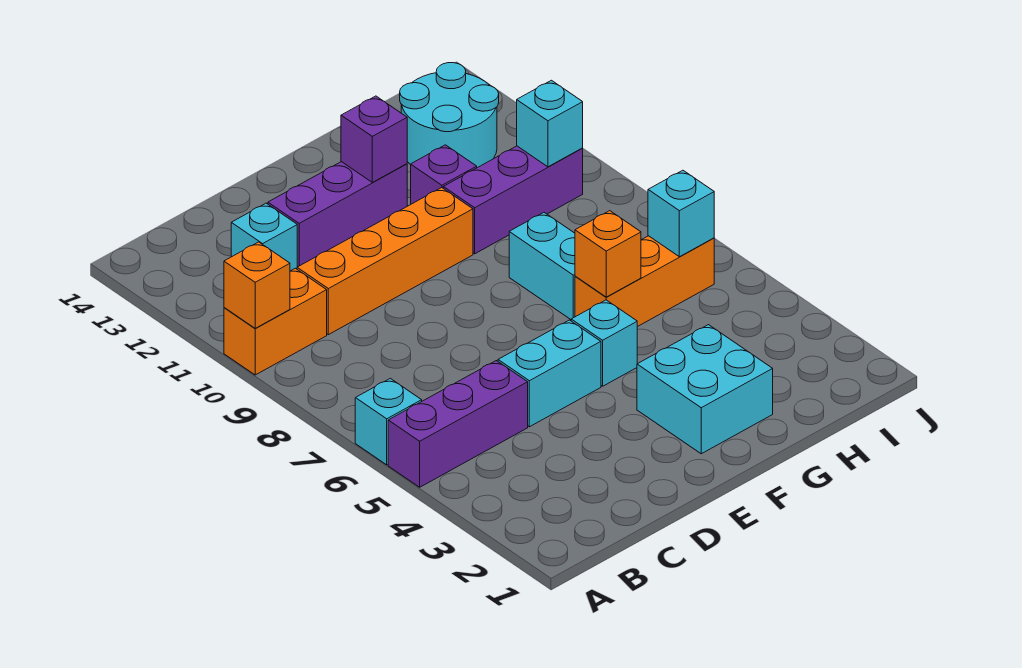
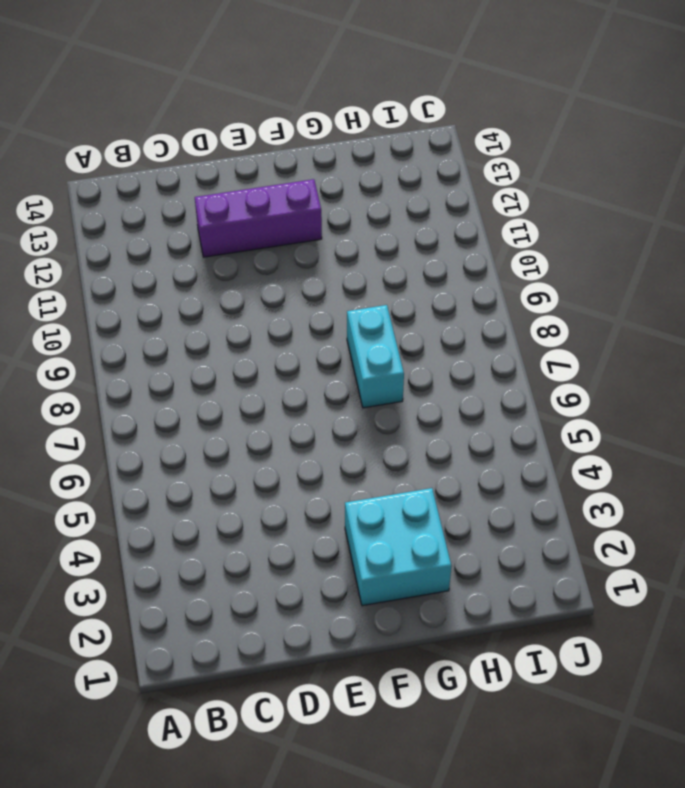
none -> purple 1x3 brick [388,361,528,487]
none -> cyan 1x1 brick [355,378,422,465]
none -> orange 1x2 brick [224,268,327,375]

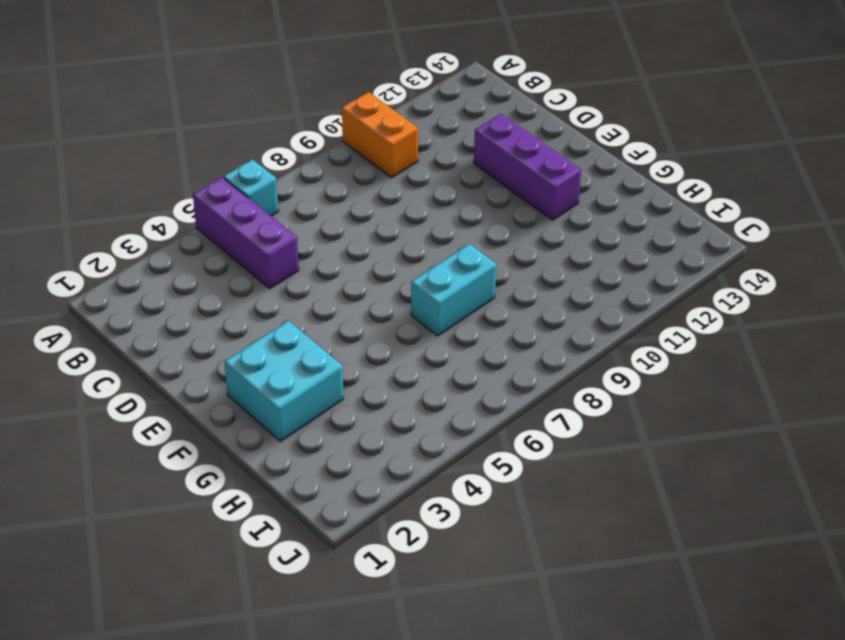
none -> orange 1x4 brick [297,188,473,335]
none -> cyan 1x1 brick [231,203,297,271]
none -> cyan 1x2 brick [498,320,601,427]

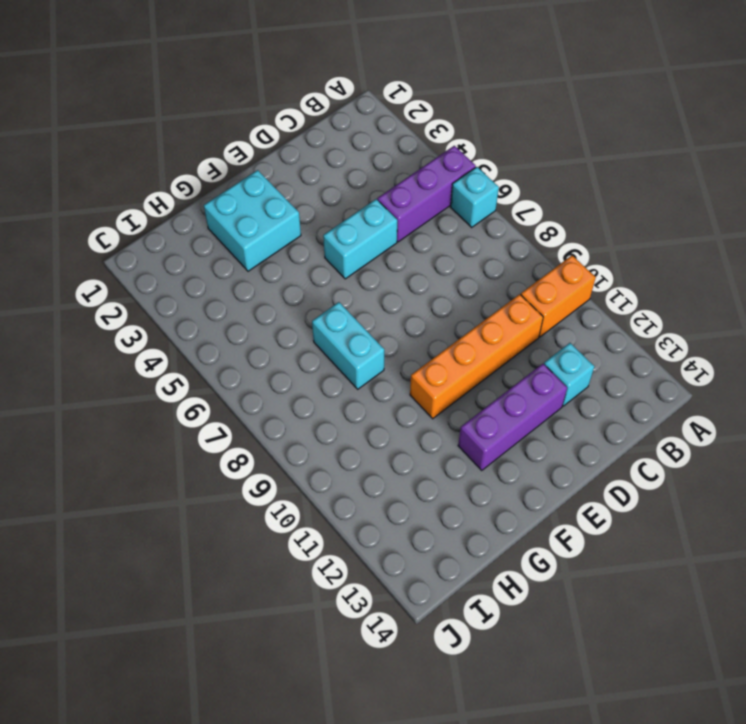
none -> cyan 1x1 brick [571,300,637,386]
none -> orange 1x3 brick [575,236,714,327]
none -> purple 1x3 brick [443,146,583,254]

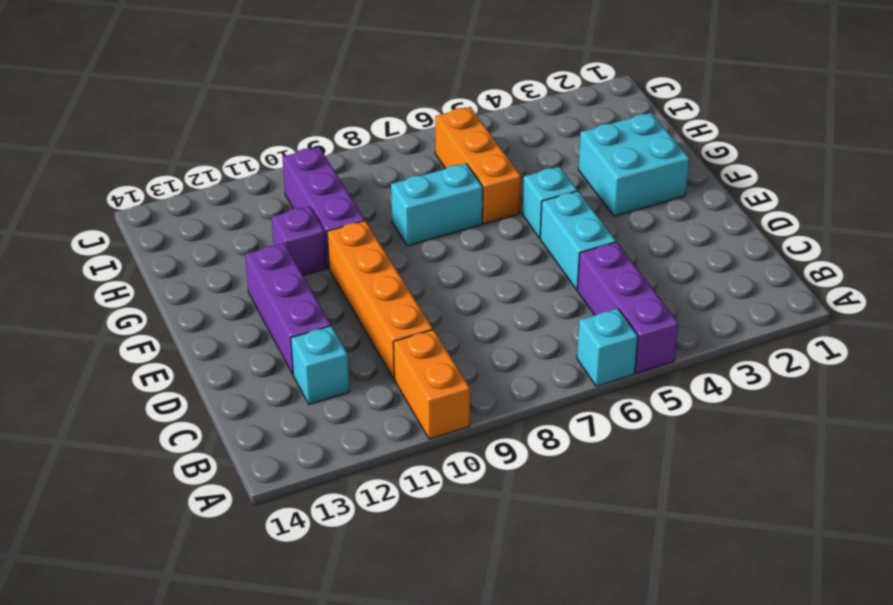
none -> cyan 2x2 round brick [400,63,499,168]
none -> orange 1x1 brick [224,242,290,328]
none -> purple 1x1 brick [341,96,407,182]

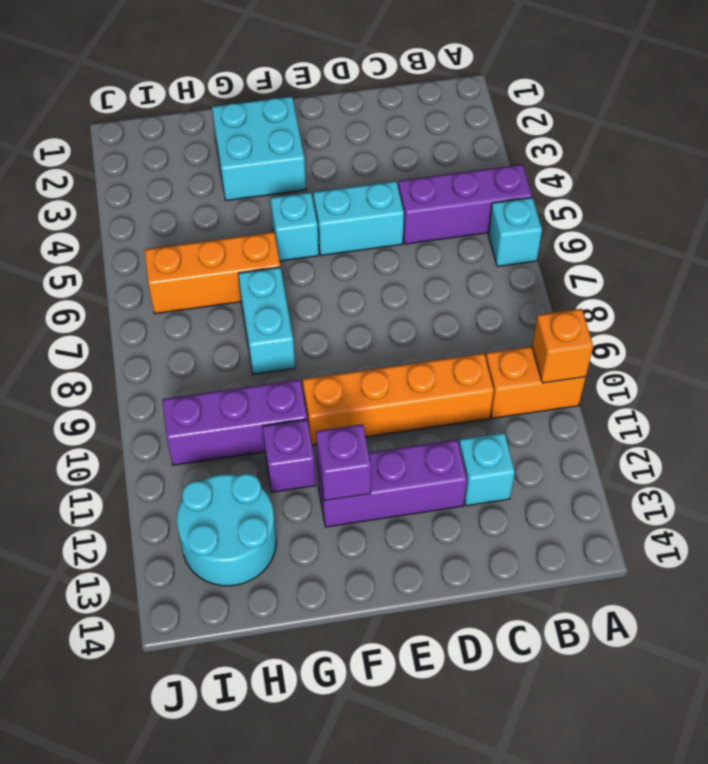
none -> orange 1x1 brick [575,211,641,297]
none -> cyan 1x1 brick [648,170,714,257]
none -> cyan 1x1 brick [517,80,583,167]

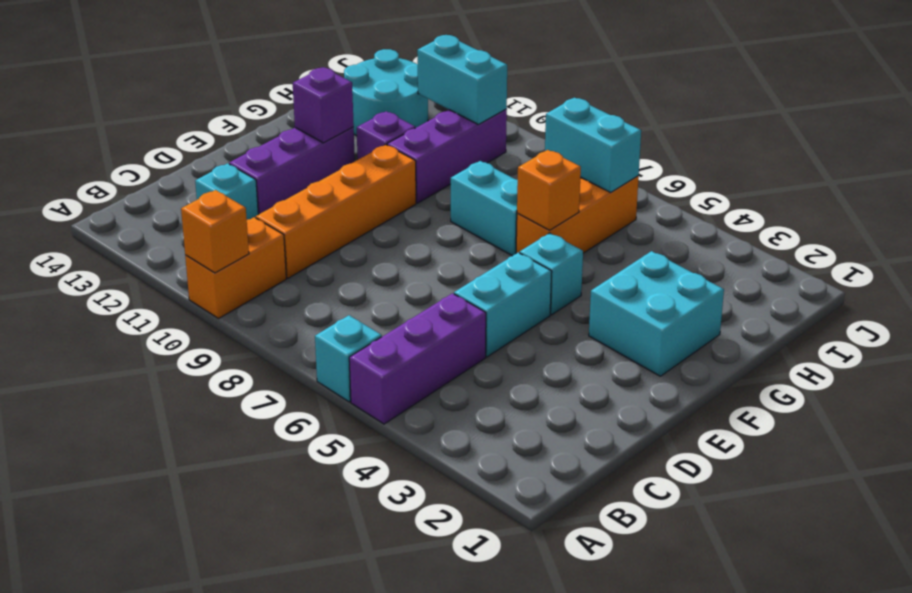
cyan 1x2 brick [545,98,641,192] -> cyan 1x1 brick [648,170,714,257]
cyan 1x2 brick [417,35,507,124] -> cyan 1x1 brick [517,80,583,167]

